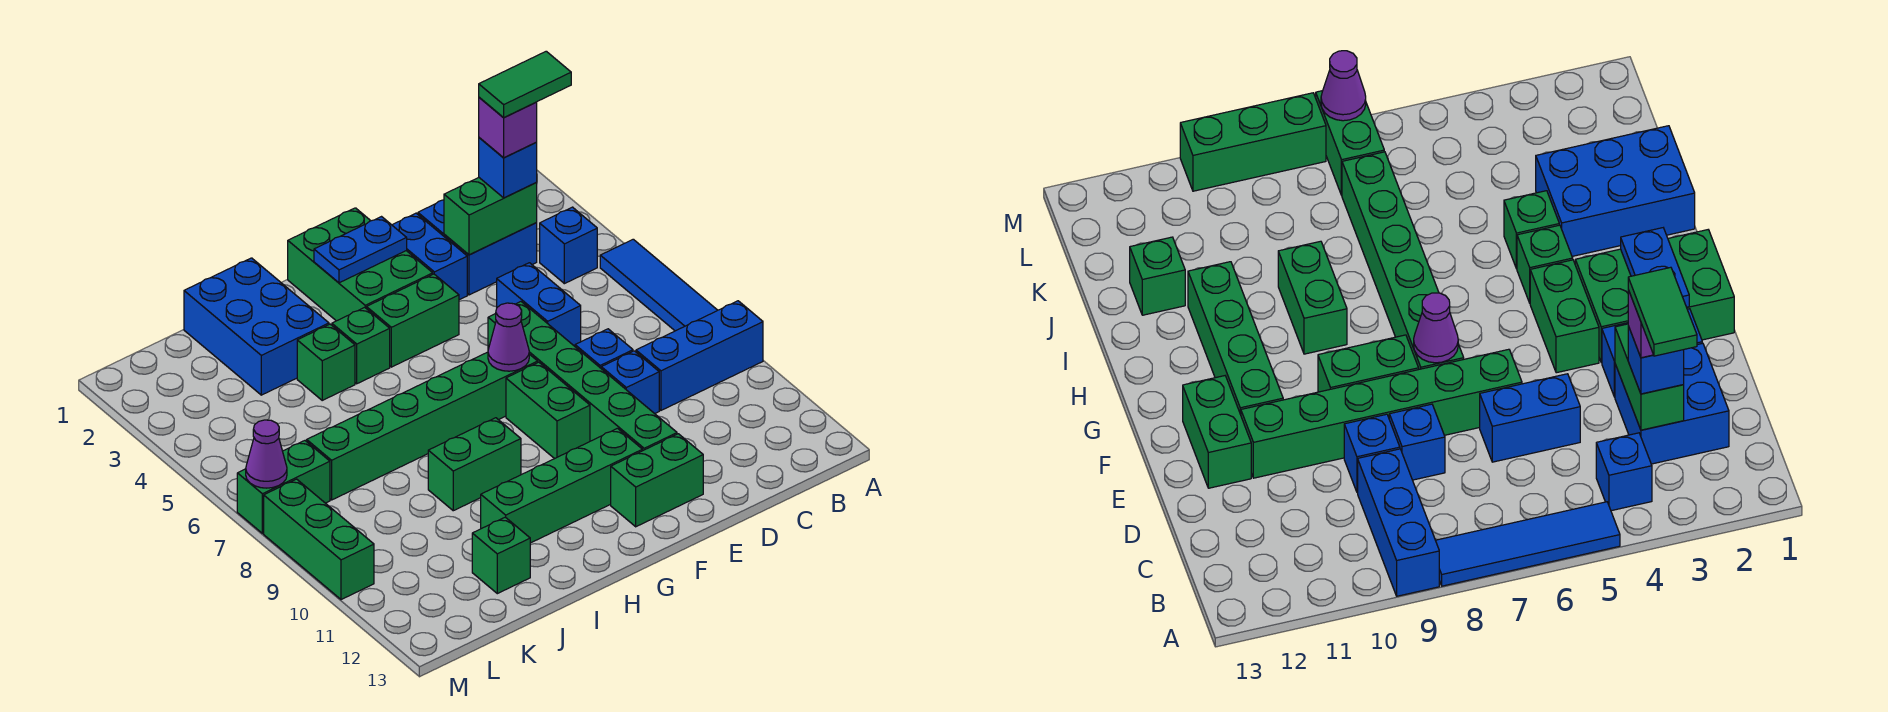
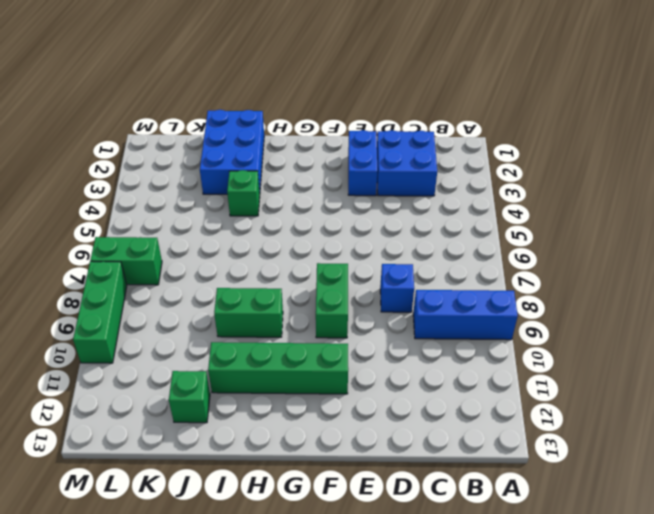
none -> blue 1x4 tile [600,239,718,331]
none -> blue 1x1 brick [540,207,597,284]
none -> blue 1x2 brick [497,263,581,346]

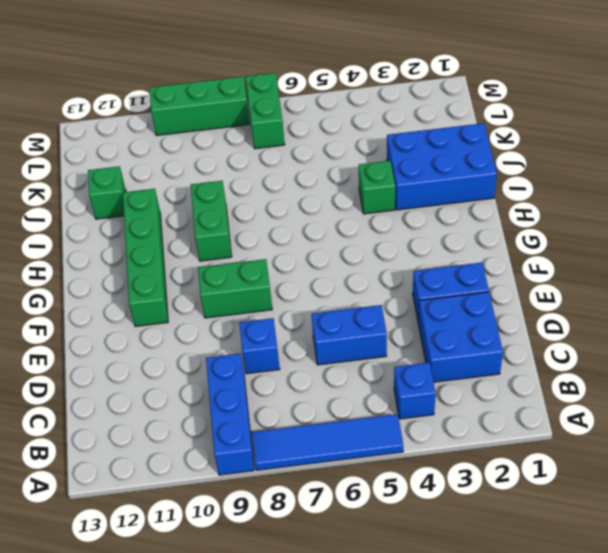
none -> blue 1x1 brick [601,351,659,414]
none -> green 1x6 brick [488,302,677,451]
none -> green 1x2 brick [611,434,703,527]

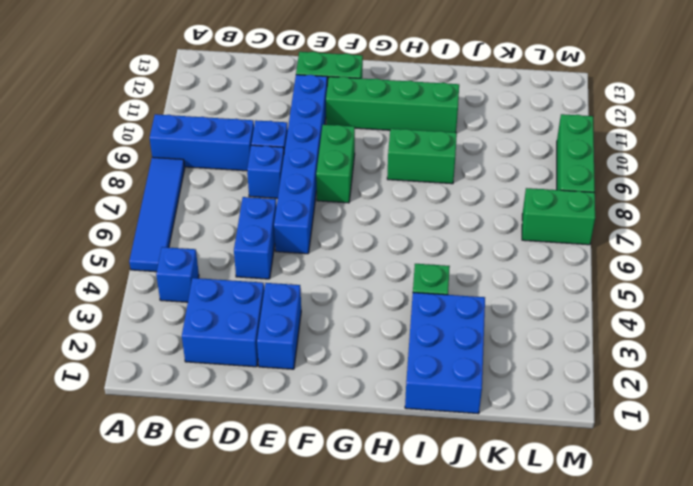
blue 1x6 brick [274,75,327,254] -> green 1x6 brick [488,302,677,451]
none -> green 2x3 brick [288,208,433,321]
none -> green 1x2 brick [366,274,459,367]
none -> green 1x6 brick [307,352,538,500]

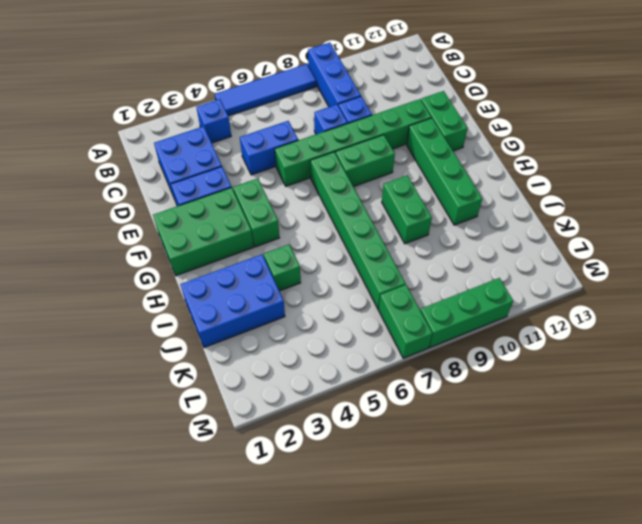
none -> green 1x1 brick [332,307,390,384]
none -> green 1x1 brick [472,517,530,594]
none -> green 1x2 brick [444,178,537,255]

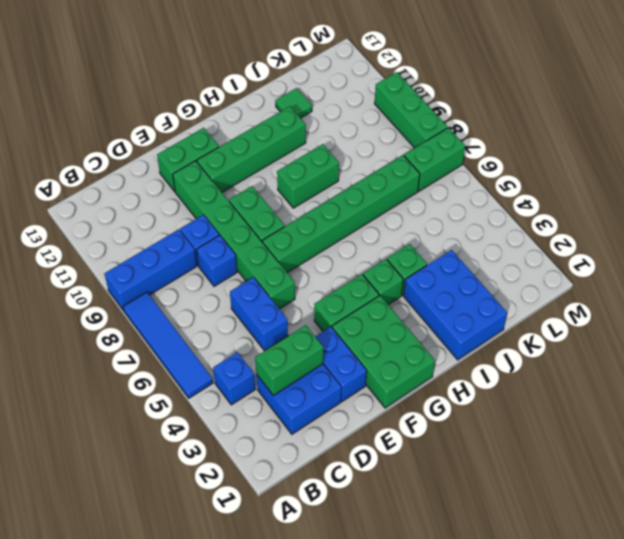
green 1x1 tile [275,88,312,118] -> green 1x1 brick [472,517,530,594]
none -> blue 1x2 plate [314,217,407,283]
none -> purple 1x1 cone [488,303,529,371]
none -> purple 1x1 cone [246,420,287,488]

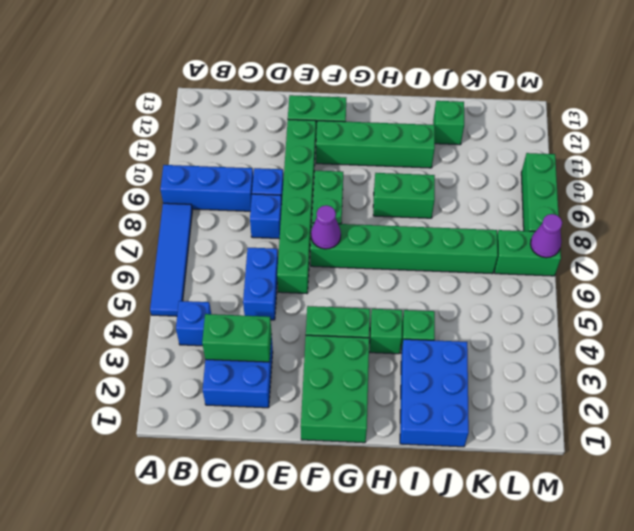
none -> blue 1x2 brick [392,213,467,300]
none -> blue 1x2 plate [314,217,407,283]
none -> blue 1x1 brick [479,138,537,198]

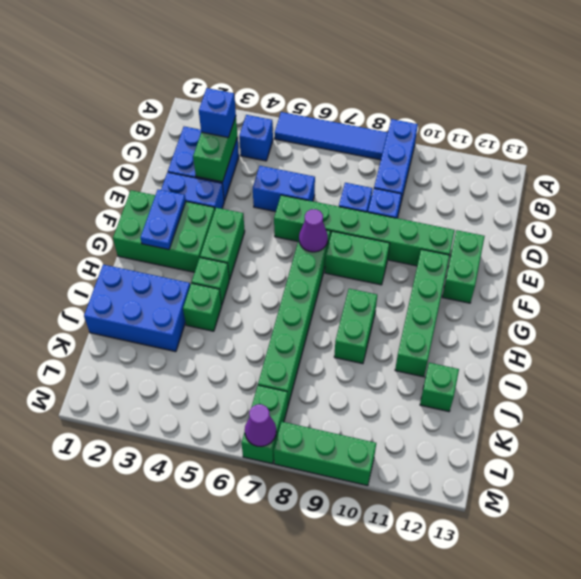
none -> purple 1x1 brick [479,97,537,158]
none -> green 1x2 tile [479,51,571,118]

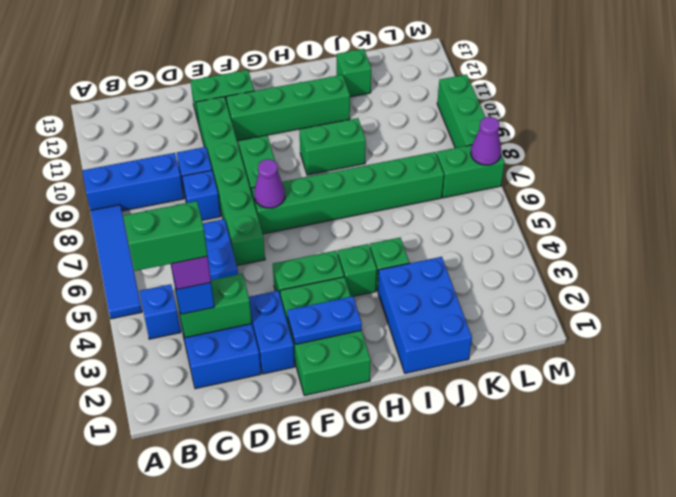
green 1x2 brick [123,201,208,271] -> green 1x2 tile [479,51,571,118]

